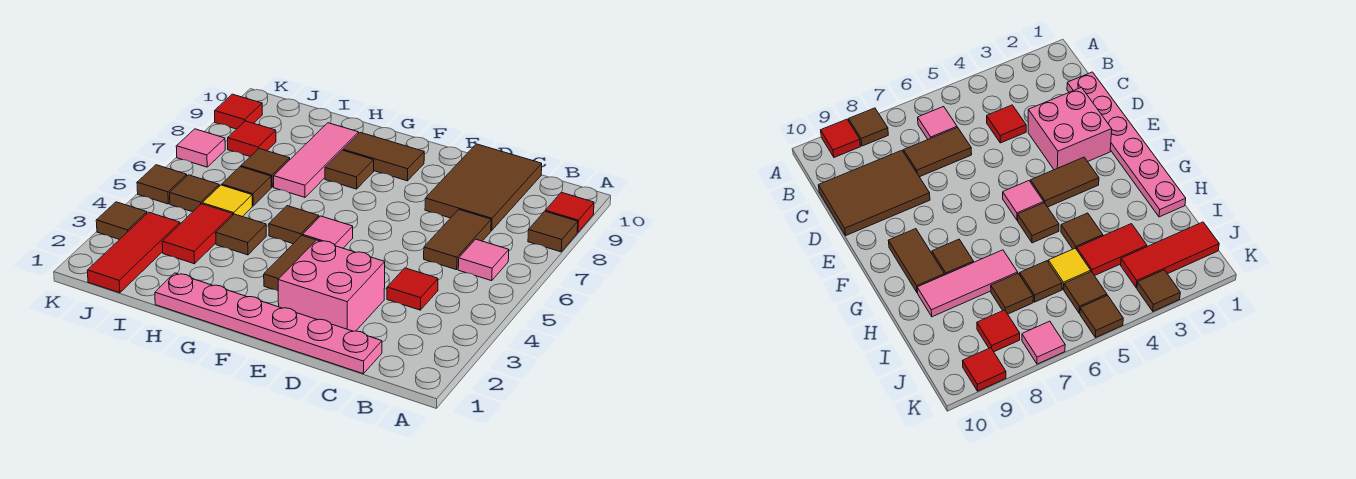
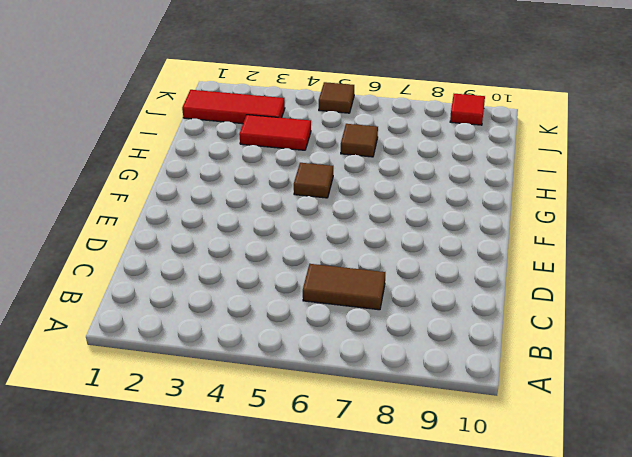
none -> brown 1x1 tile [528,211,578,252]
none -> red 1x1 tile [545,192,594,232]
none -> pink 1x1 tile [458,239,509,281]

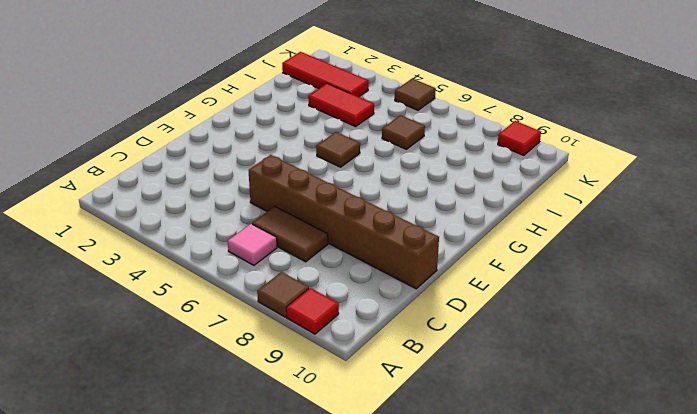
brown 1x6 brick [248,155,439,289] -> brown 2x3 tile [425,144,542,231]
none -> pink 1x6 plate [155,273,382,374]
none -> red 1x1 tile [387,268,438,310]
none -> pink 2x2 brick [278,240,385,331]

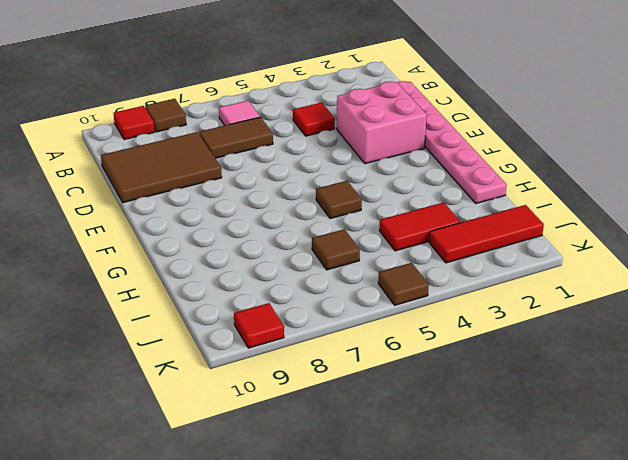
none -> brown 1x2 tile [264,235,316,291]
none -> pink 1x1 tile [303,216,353,248]
none -> brown 1x2 tile [343,132,424,181]

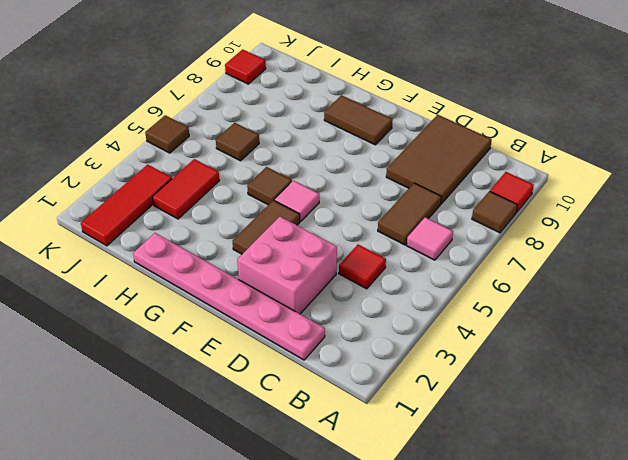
none -> brown 1x1 tile [325,150,374,189]
none -> brown 1x1 tile [216,214,266,255]
none -> pink 1x3 tile [274,123,359,197]

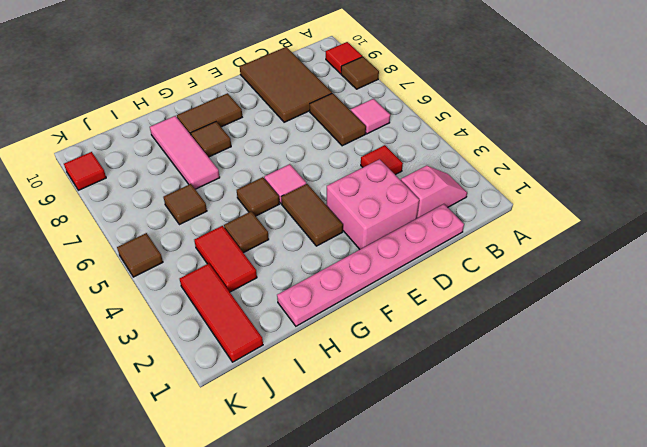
pink 1x2 slope [401,166,467,218] -> none
none -> yellow 1x1 tile [202,185,252,217]
none -> brown 1x1 tile [241,149,290,187]
none -> brown 1x1 tile [170,175,219,212]

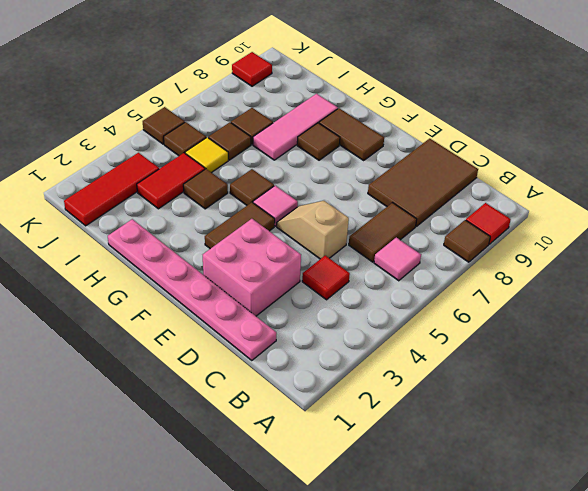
tan 1x2 slope [277,201,349,259] -> none
none -> red 1x1 tile [228,121,276,156]
none -> brown 1x1 tile [96,202,147,240]
none -> pink 1x1 tile [176,129,225,167]

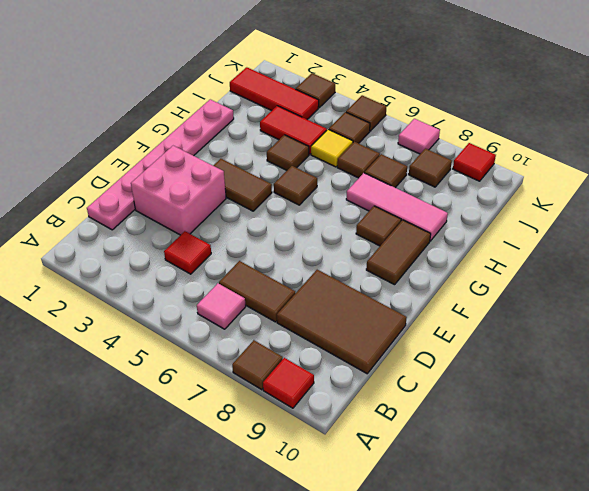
brown 1x1 tile [409,149,452,187] -> red 1x1 tile [228,121,276,156]
none -> pink 1x1 tile [303,216,353,248]

